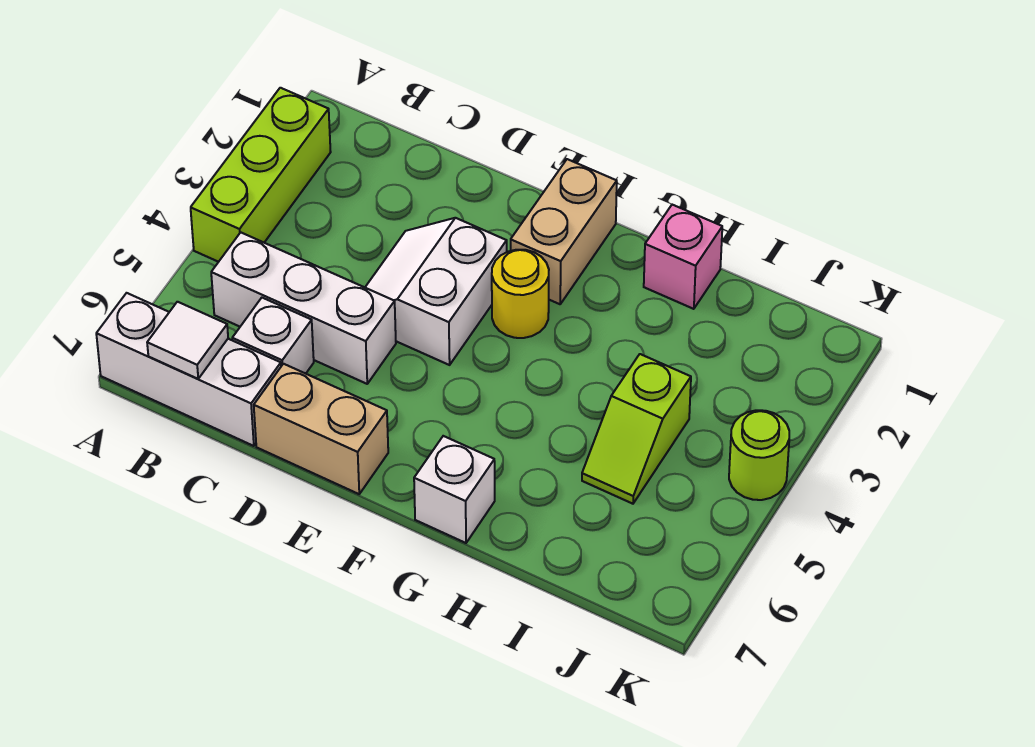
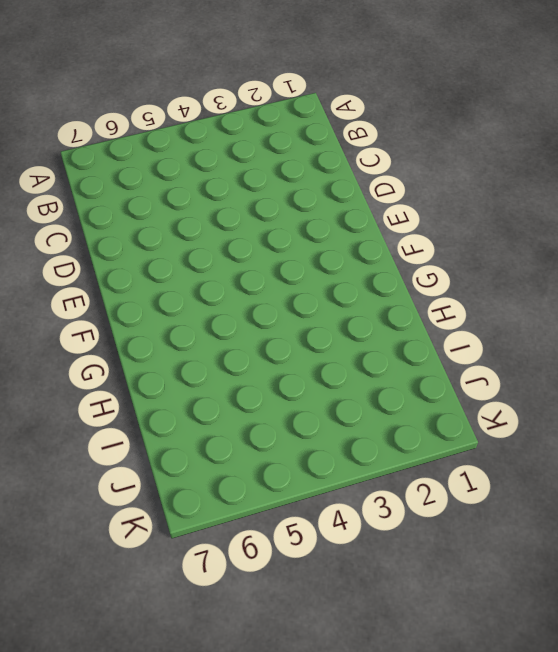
none -> lime 1x3 brick [191,88,331,262]
none -> white 1x3 brick [96,293,281,446]
none -> white 1x3 brick [211,232,396,384]

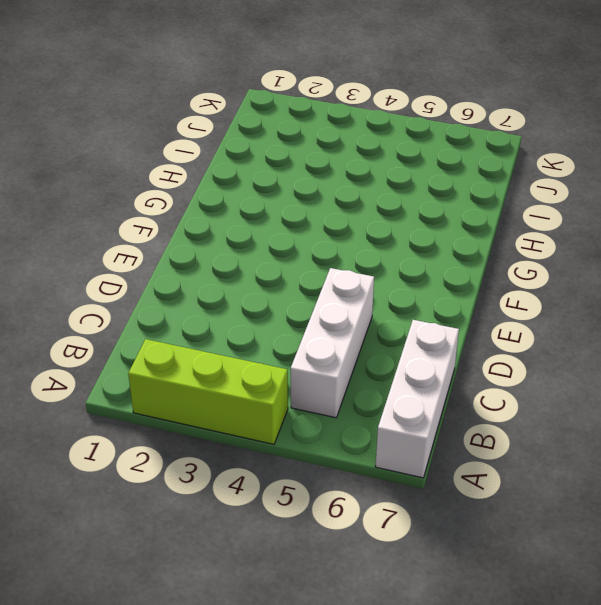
none -> white 1x1 brick [232,298,314,374]
none -> white 2x2 slope [365,218,507,365]
none -> tan 1x2 brick [254,364,388,494]

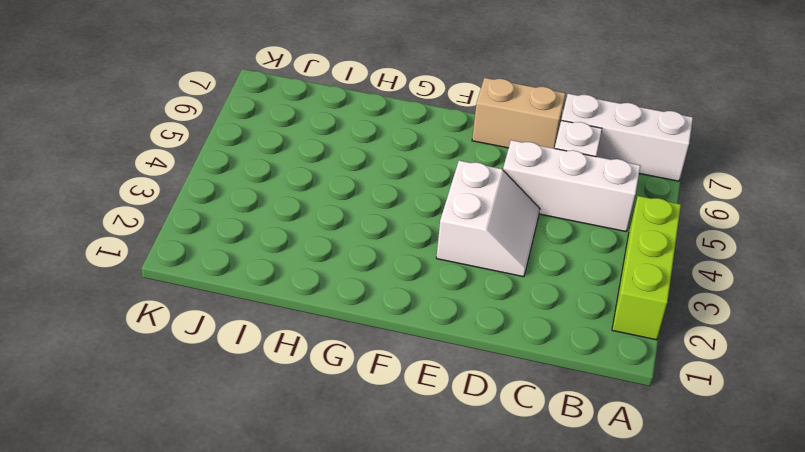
none -> tan 1x2 brick [511,159,617,304]
none -> yellow 1x1 round brick [492,250,549,338]
none -> white 1x1 brick [414,436,495,543]

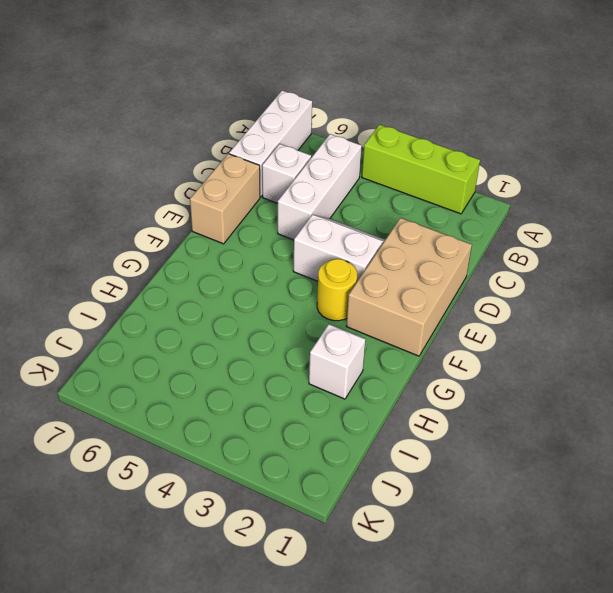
tan 2x3 brick [346,218,472,356] -> tan 1x2 brick [511,159,617,304]
white 1x1 brick [309,324,366,399] -> white 1x1 brick moved to [414,436,495,543]
none -> pink 1x1 brick [644,205,722,309]
none -> lime 1x2 slope [582,354,691,504]
none -> lime 1x1 round brick [729,410,789,500]

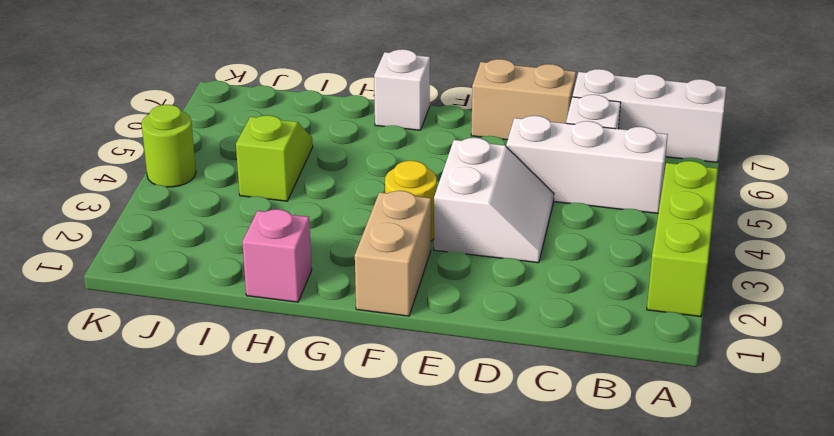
none -> white 1x1 tile [147,302,228,379]

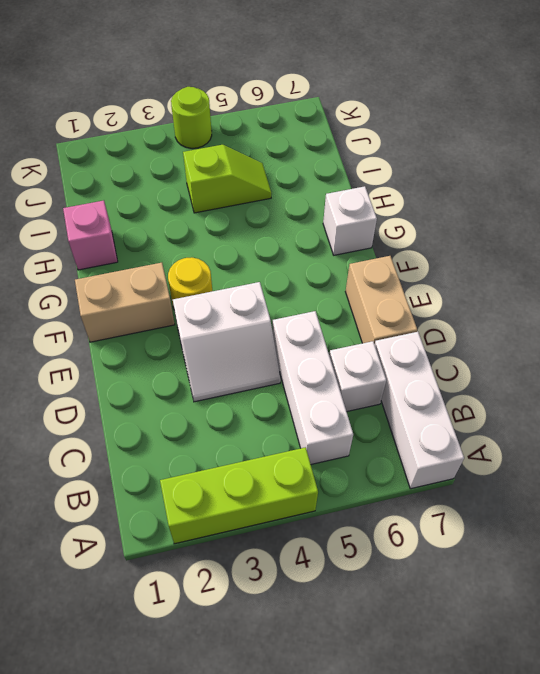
none -> white 1x1 tile [147,302,228,379]

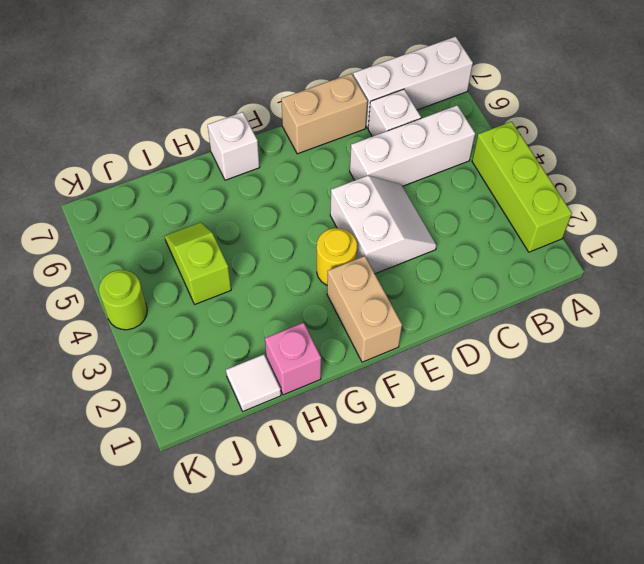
white 1x1 tile [226,354,281,411] -> white 1x1 tile moved to [147,302,228,379]

